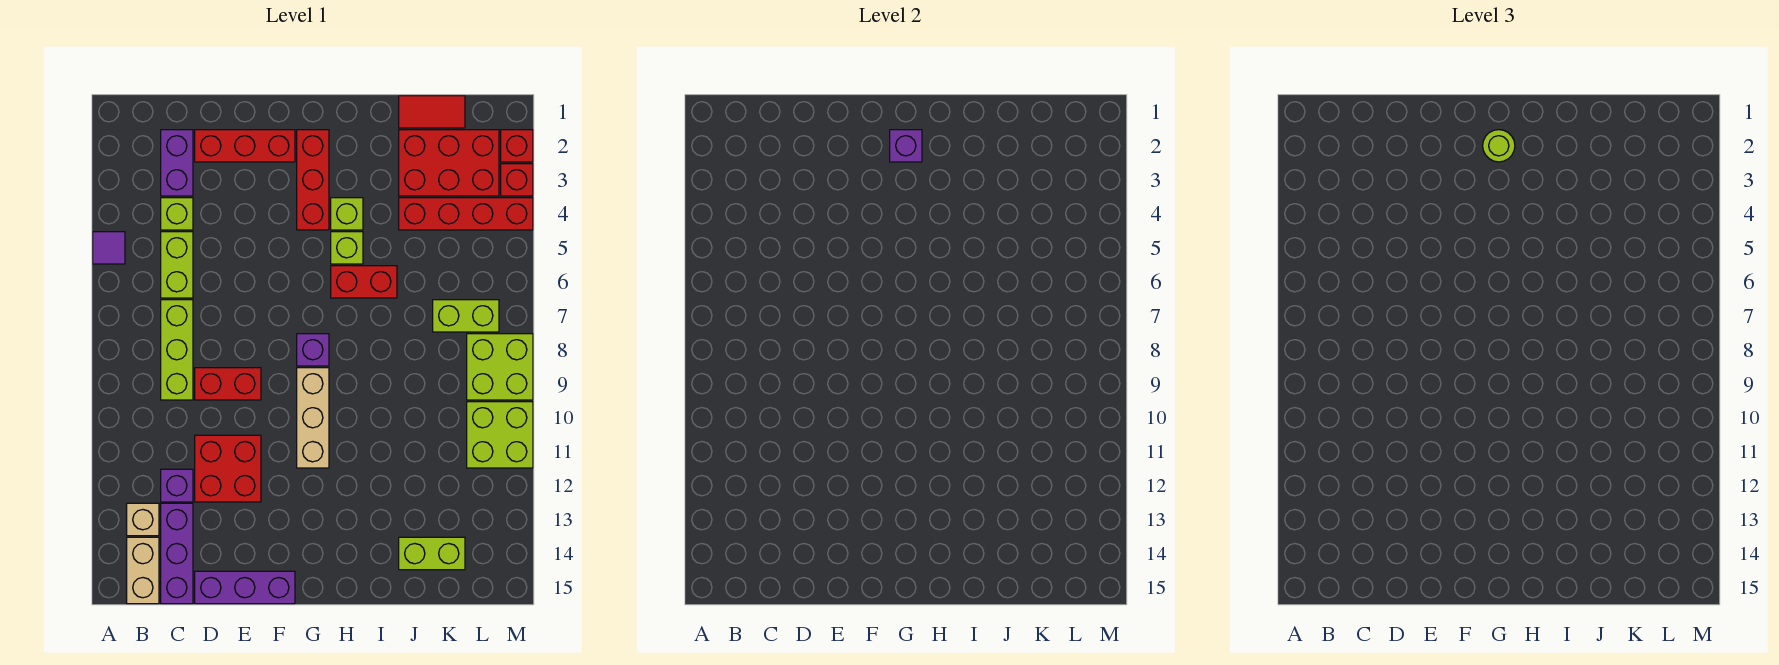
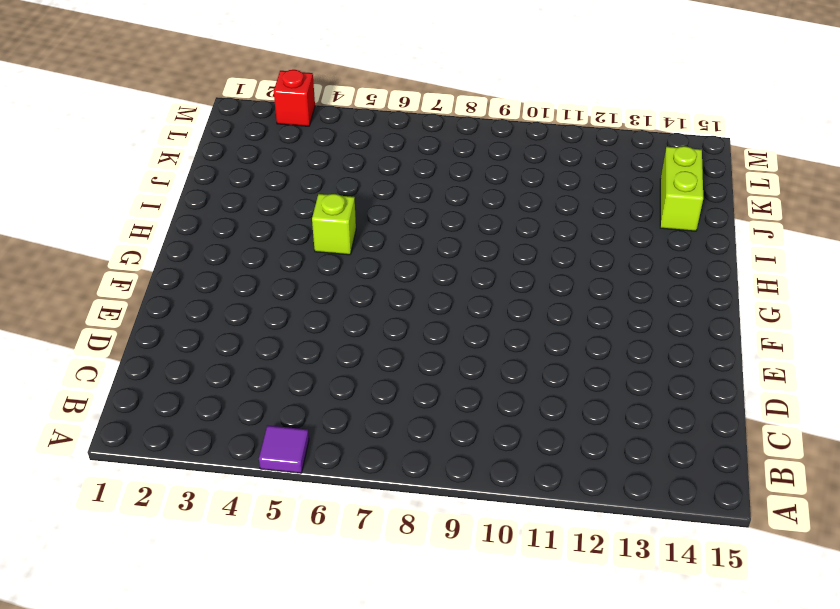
none -> tan 1x1 brick [127,503,159,536]
none -> tan 1x2 brick [127,537,159,604]
none -> purple 1x2 brick [161,130,193,196]
none -> lime 1x1 brick [161,198,193,230]

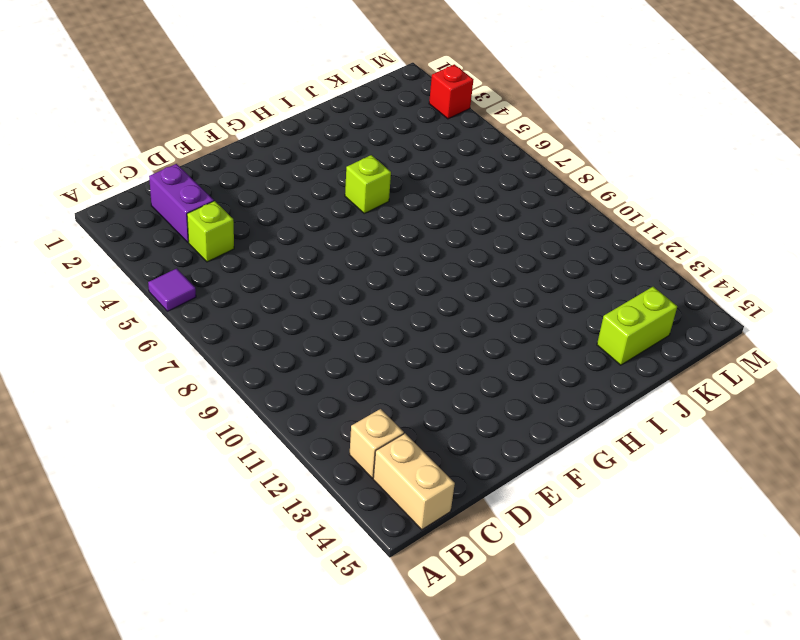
none -> lime 1x2 brick [161,232,193,298]
none -> lime 1x3 brick [161,300,193,400]
none -> purple 1x1 brick [161,469,193,502]
none -> purple 1x3 brick [161,503,193,604]

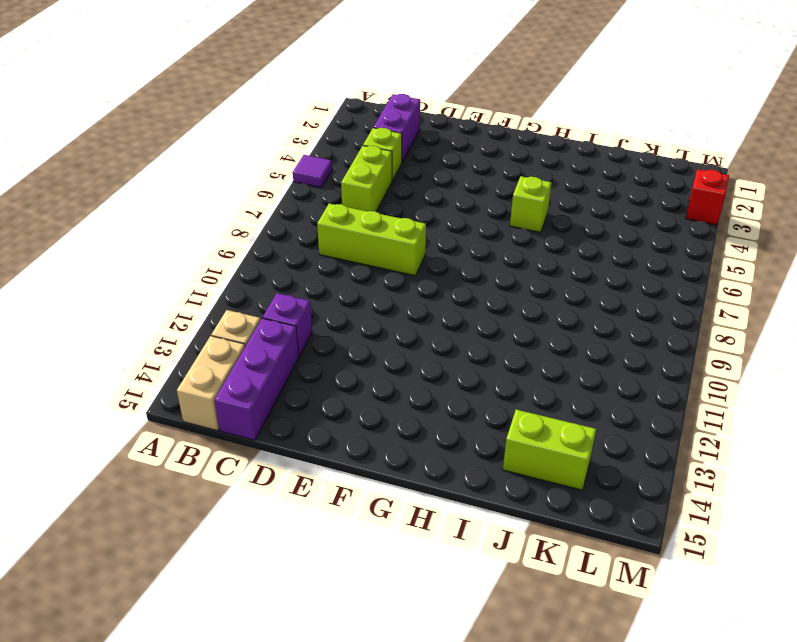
lime 1x3 brick [317,203,426,276] -> lime 1x3 brick turned to [161,300,193,400]
none -> red 1x3 brick [195,130,295,162]
none -> red 1x2 brick [195,368,261,400]
none -> red 2x2 brick [195,435,261,502]
none -> purple 1x3 brick [195,571,295,604]

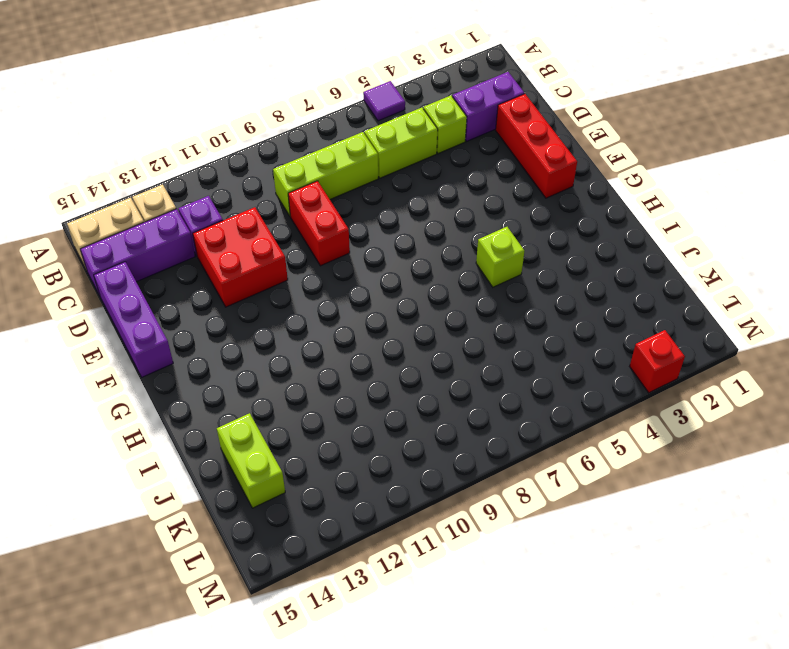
none -> red 1x3 brick [297,130,329,230]
none -> purple 1x1 brick [297,334,329,366]
none -> tan 1x3 brick [297,368,329,468]
none -> lime 1x1 brick [331,198,363,230]

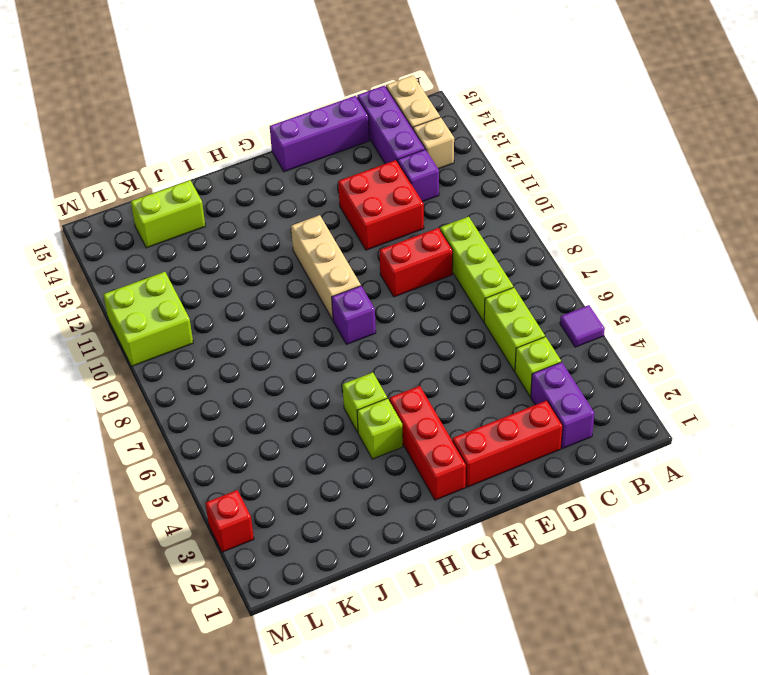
none -> red 1x2 brick [331,266,397,298]
none -> red 1x2 tile [399,96,465,128]
none -> red 2x3 brick [399,130,499,196]
none -> red 1x4 brick [399,198,533,230]

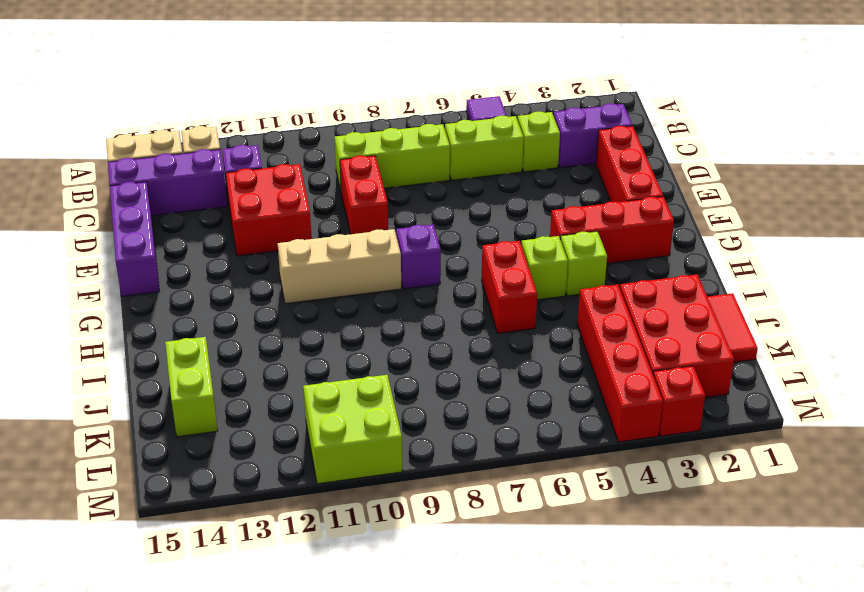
none -> lime 1x2 brick [433,300,499,332]
none -> lime 2x2 brick [467,334,533,400]
none -> red 1x1 brick [501,130,533,162]
none -> purple 1x1 brick [890,130,922,162]

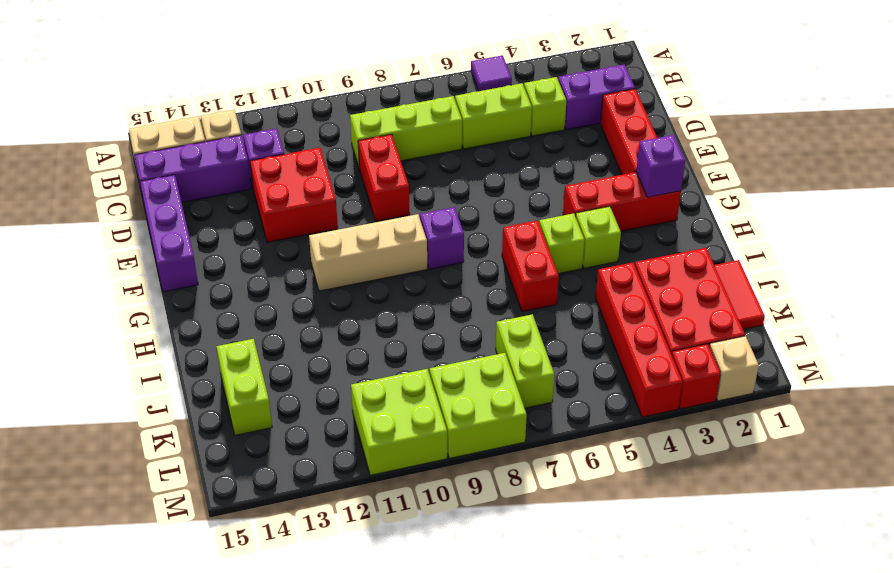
tan 1x1 brick [709,336,759,401] -> red 1x1 brick [501,130,533,162]
none -> lime 1x1 round brick [1483,130,1515,162]

